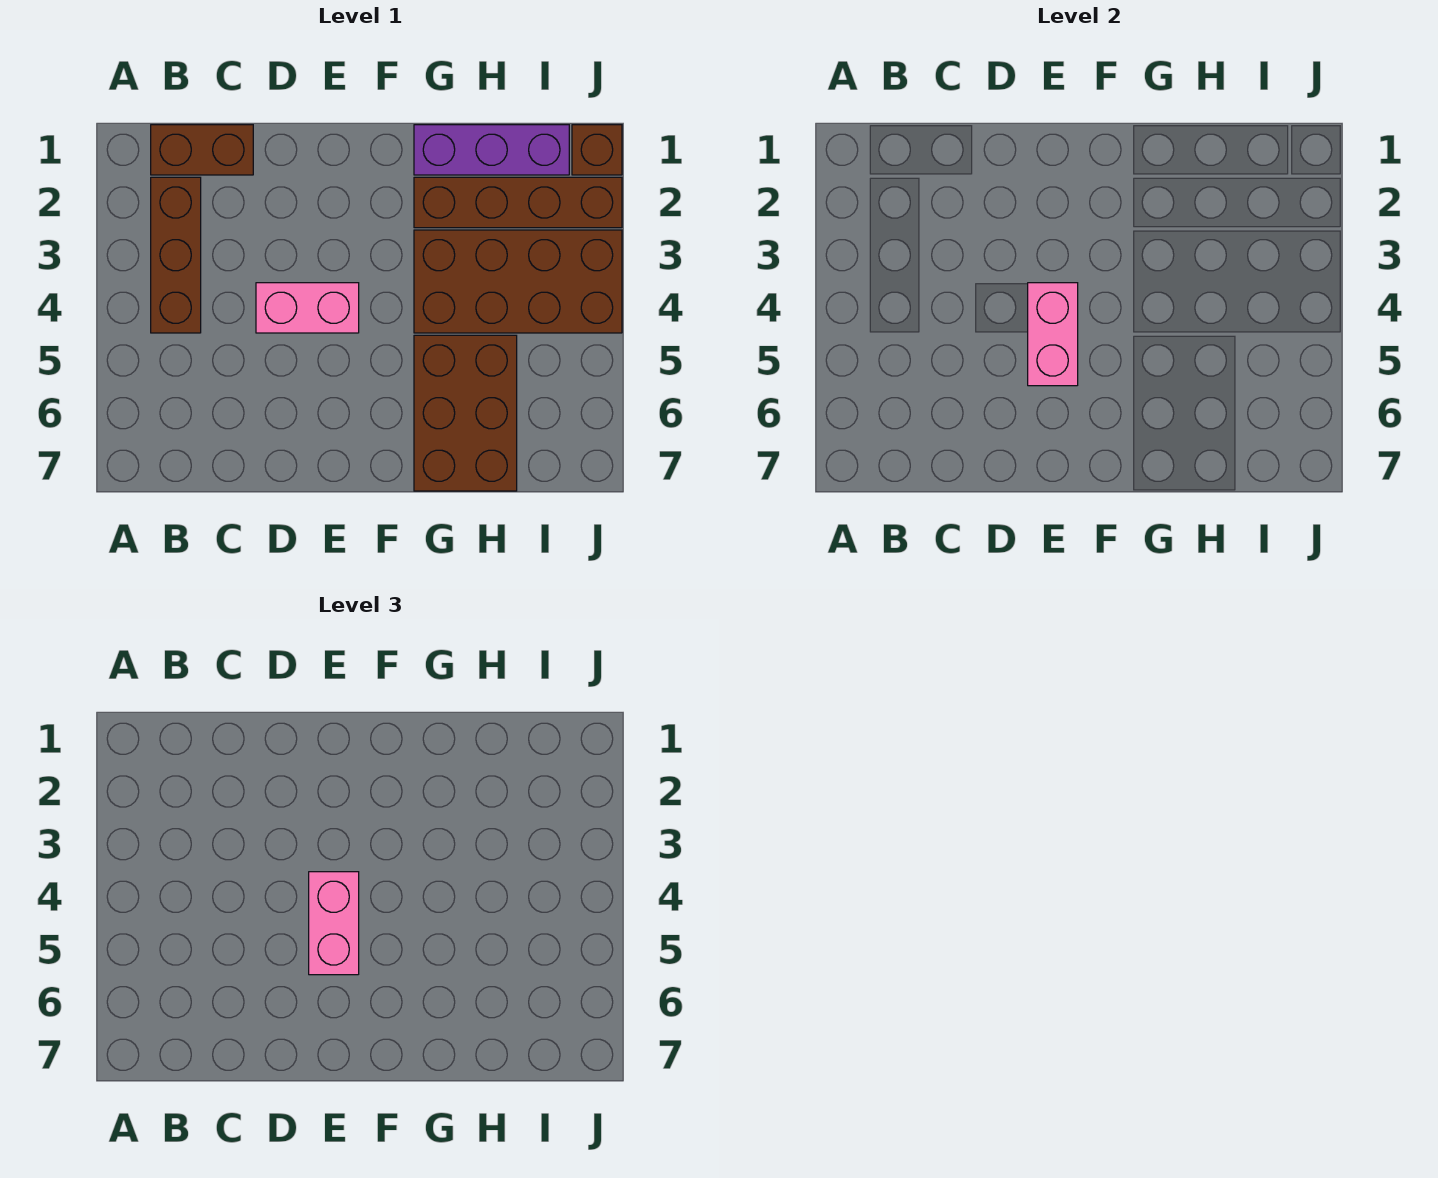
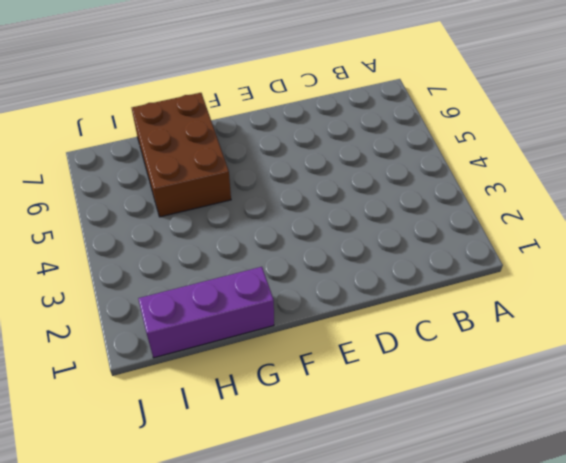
none -> brown 1x2 brick [151,125,253,175]
none -> brown 1x3 brick [151,177,201,333]

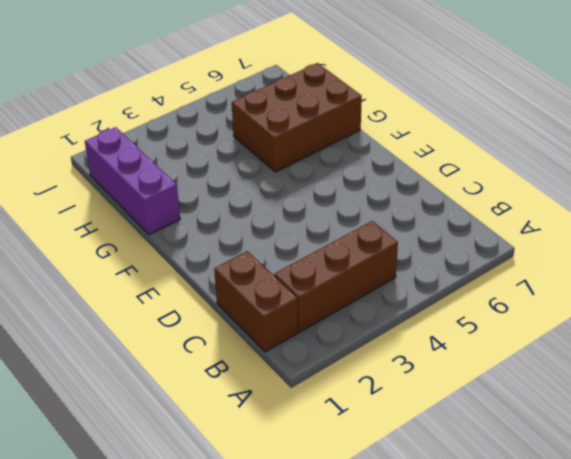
none -> pink 1x2 brick [256,283,359,333]
none -> brown 1x4 brick [414,177,622,228]

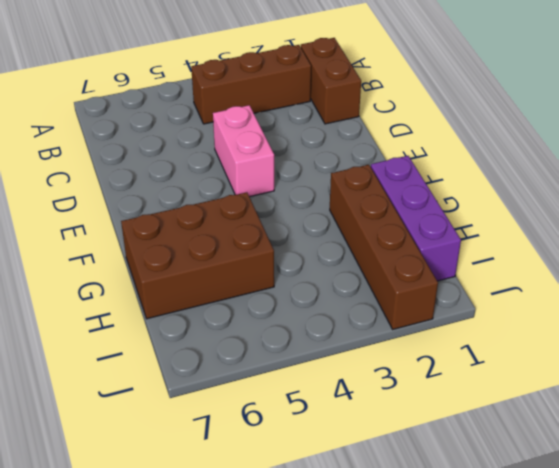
none -> brown 2x4 brick [414,230,622,333]
none -> brown 1x1 brick [572,125,622,175]

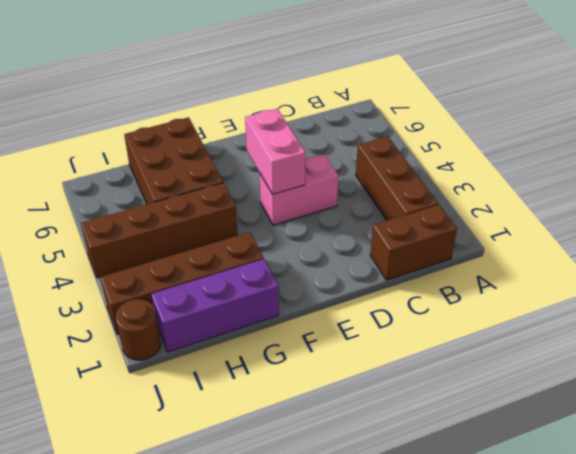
brown 1x4 brick [81,183,238,278] -> brown 2x4 brick [414,230,622,333]
brown 1x1 round brick [116,299,161,360] -> brown 1x1 brick [572,125,622,175]
none -> pink 1x2 brick [309,872,359,975]

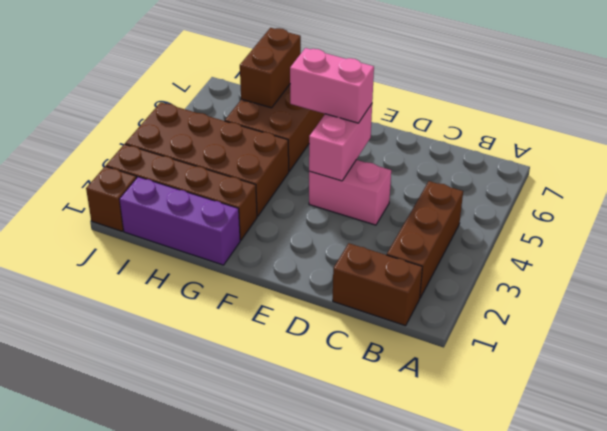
pink 1x2 brick [290,48,374,123] -> pink 1x2 brick turned to [309,872,359,975]
brown 1x2 brick [240,28,301,108] -> none

